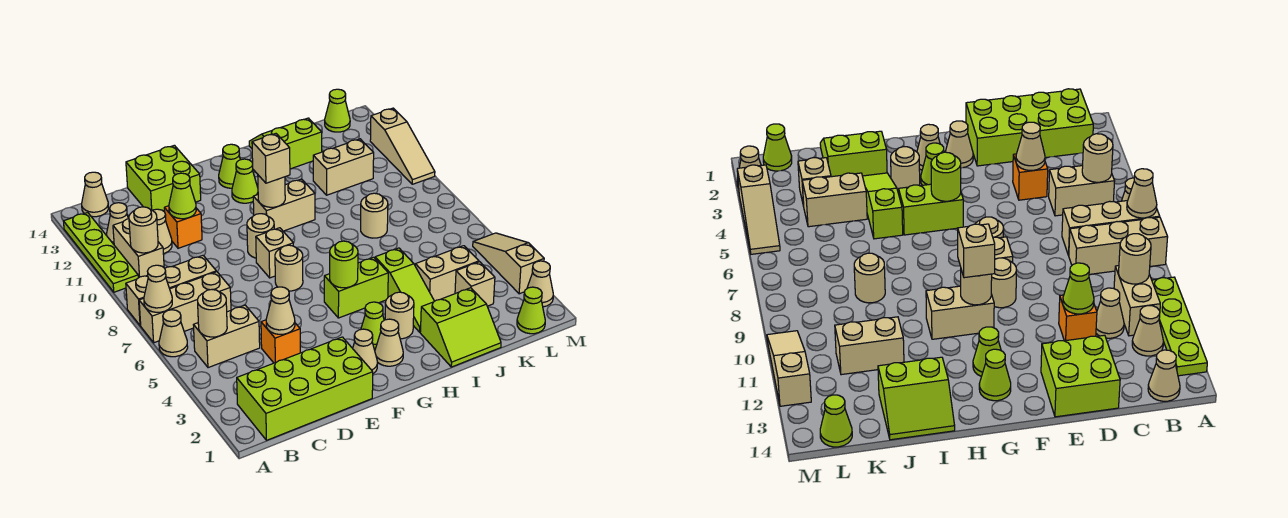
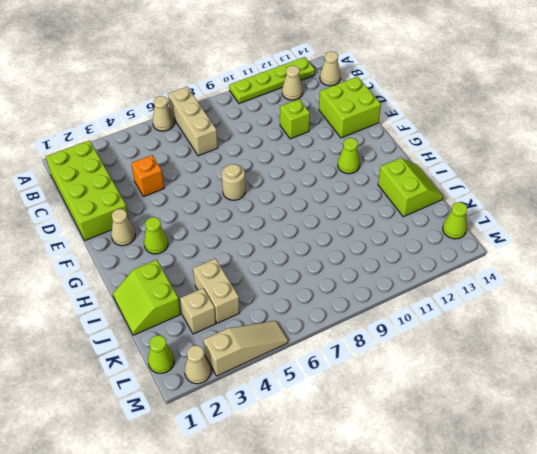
lime 1x1 brick [280,99,310,139] -> orange 1x1 brick [164,206,202,248]
none -> tan 1x3 brick [126,256,216,326]
none -> tan 1x2 brick [194,305,260,368]
none -> tan 1x2 brick [113,219,164,278]
none -> tan 1x1 cone [153,209,172,254]

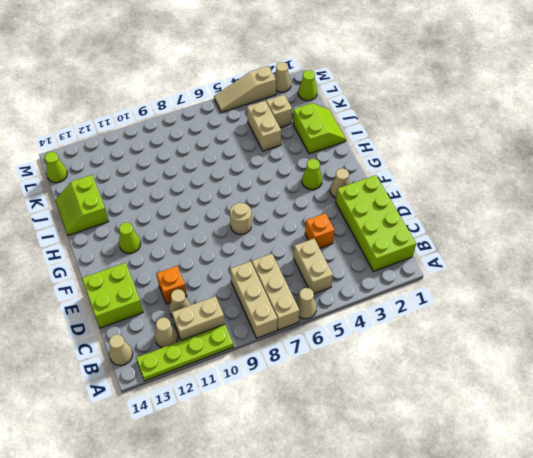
none -> tan 1x1 brick [256,228,293,278]
none -> tan 1x1 round brick [247,214,274,258]
none -> tan 1x1 cone [375,319,403,366]
none -> lime 1x2 brick [324,257,388,318]

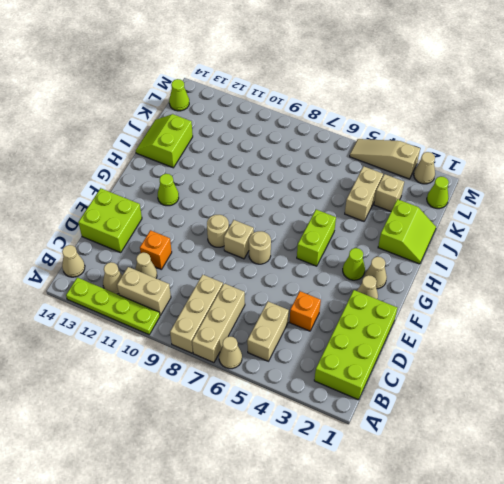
none -> tan 1x2 brick [253,179,315,231]
none -> lime 1x1 cone [219,144,240,188]
none -> tan 1x1 round brick [385,292,414,339]
none -> lime 1x3 slope [375,248,434,332]

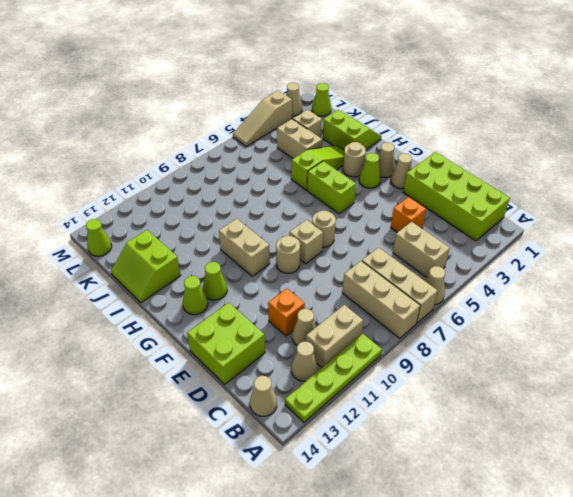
none -> tan 1x1 round brick [361,193,388,238]
none -> tan 1x2 brick [313,139,374,195]
none -> tan 1x3 slope [370,108,435,184]
none -> tan 1x1 cone [144,265,172,312]

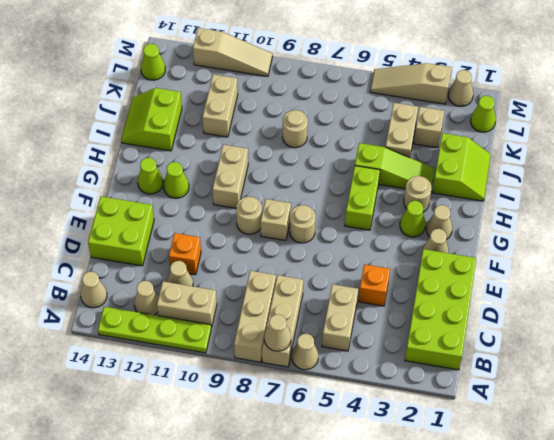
none -> tan 1x1 round brick [198,290,227,337]
none -> tan 1x1 round brick [129,207,158,253]
none -> tan 1x1 cone [266,287,295,334]
none -> lime 1x1 cone [169,173,196,219]

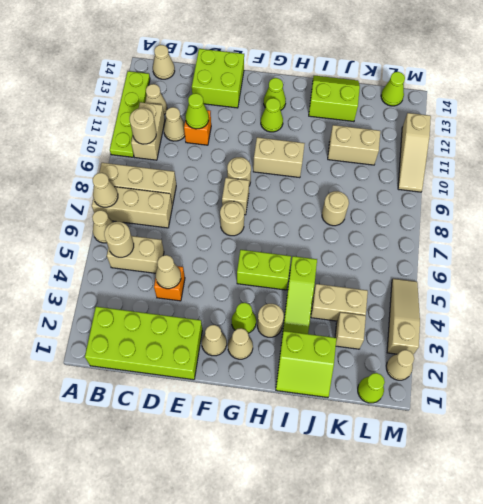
none -> lime 1x1 round brick [330,241,358,288]
none -> tan 1x1 round brick [258,175,285,207]
none -> tan 1x1 brick [252,134,290,183]

